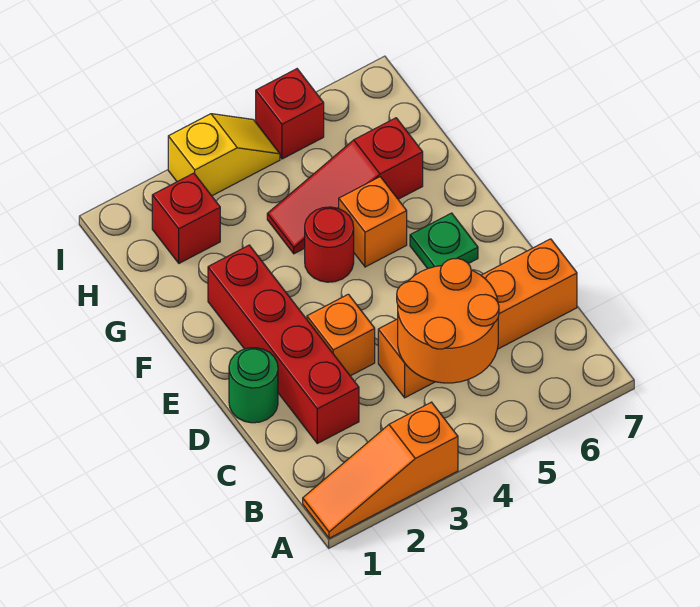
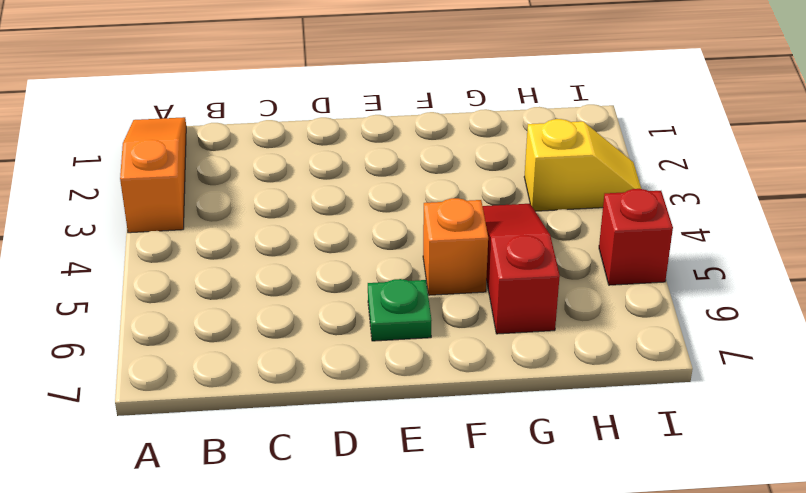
yellow 1x2 slope [524,119,641,211] -> yellow 1x2 slope turned to [168,114,280,196]
none -> red 1x4 brick [208,245,359,443]
none -> orange 1x4 brick [378,239,577,398]
none -> green 1x1 round brick [229,348,278,423]

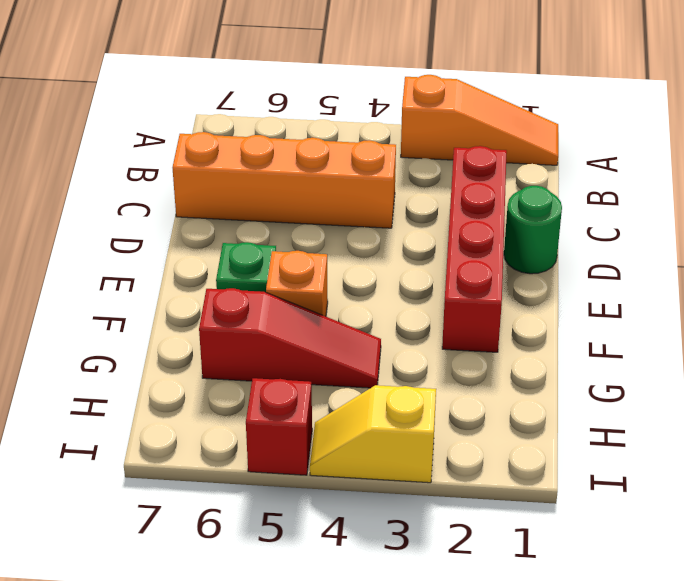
none -> orange 1x1 brick [307,294,375,376]
none -> red 1x1 round brick [305,207,354,282]
none -> red 1x1 brick [152,173,220,263]

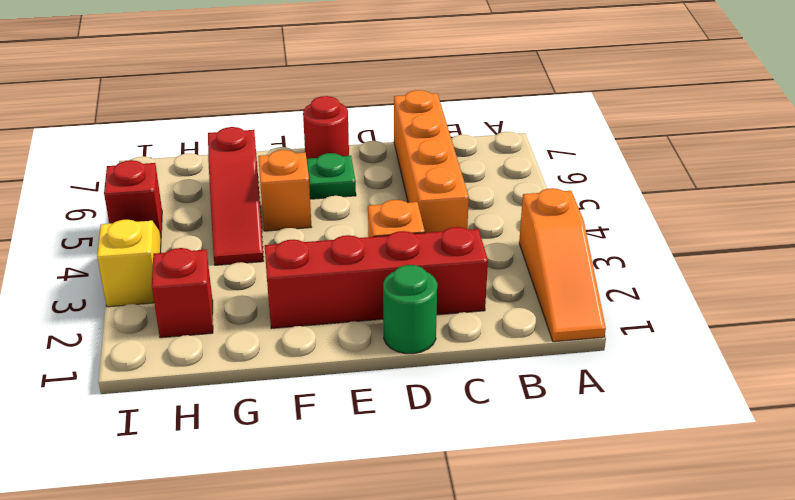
red 1x1 round brick [303,96,349,159] -> red 1x1 round brick moved to [305,207,354,282]
none -> orange 2x2 round brick [397,258,499,383]

